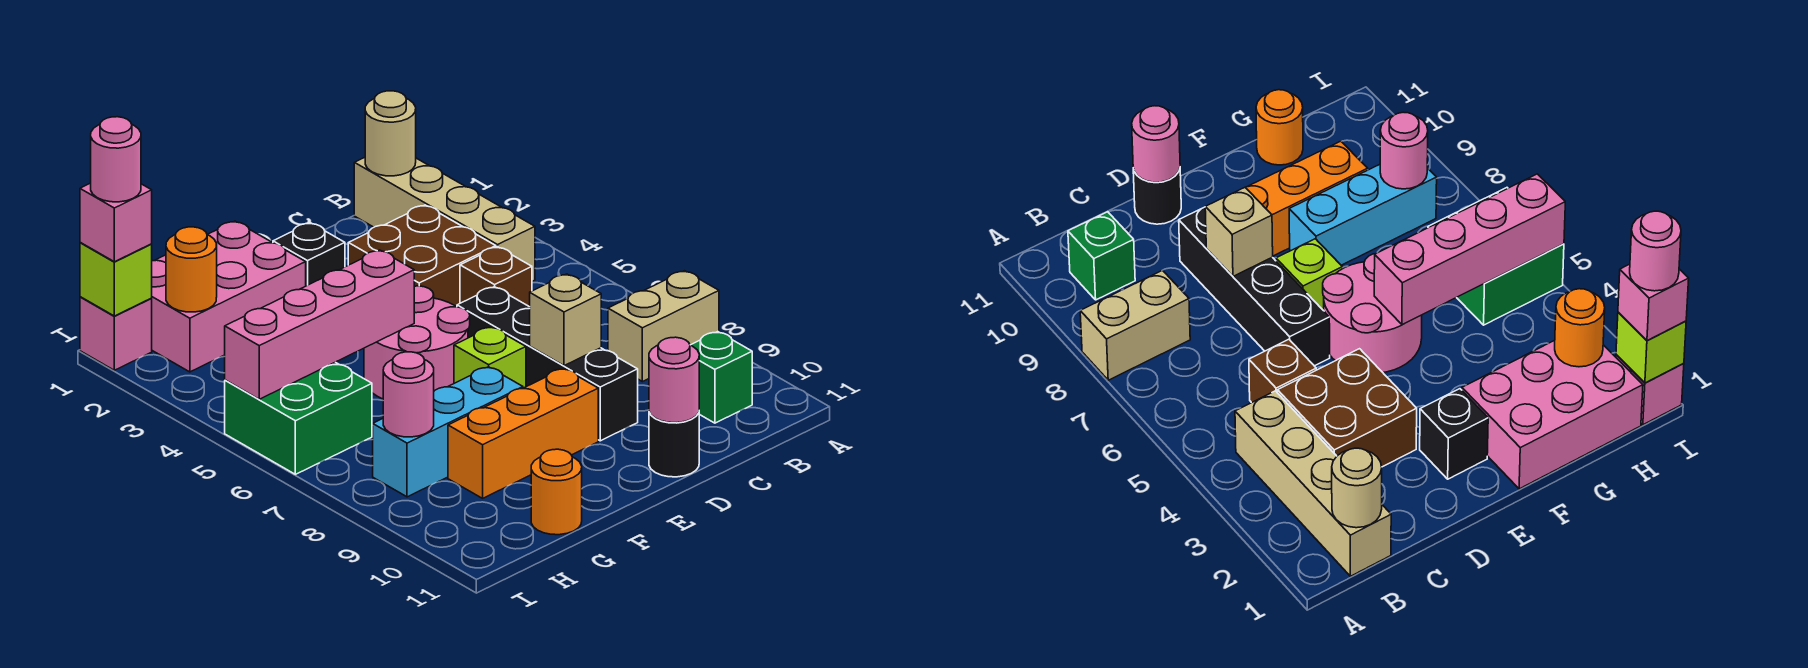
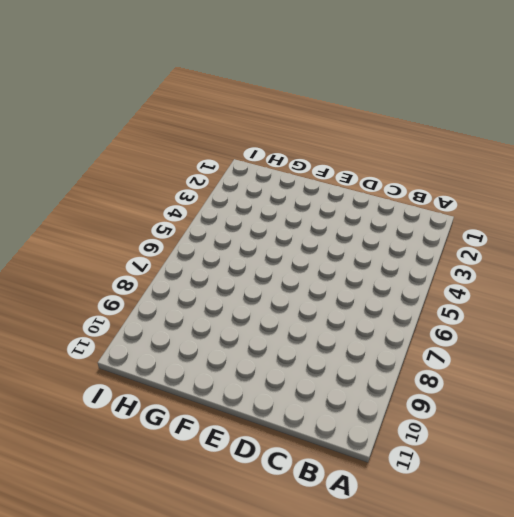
none -> tan 1x2 brick [608,271,719,382]
none -> tan 1x4 brick [354,158,535,281]
none -> green 1x1 brick [691,332,752,423]

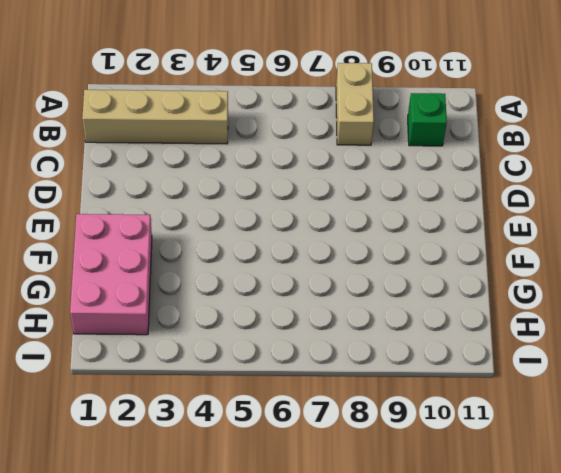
none -> brown 2x2 brick [348,205,496,307]
none -> brown 1x1 brick [460,247,532,307]
none -> black 1x4 brick [457,287,638,441]

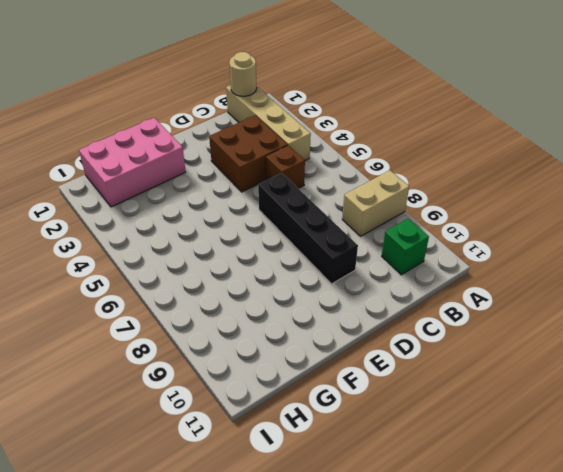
none -> black 1x1 round brick [649,412,699,477]
none -> black 1x1 brick [273,223,345,286]
none -> pink 2x2 round brick [364,286,470,399]

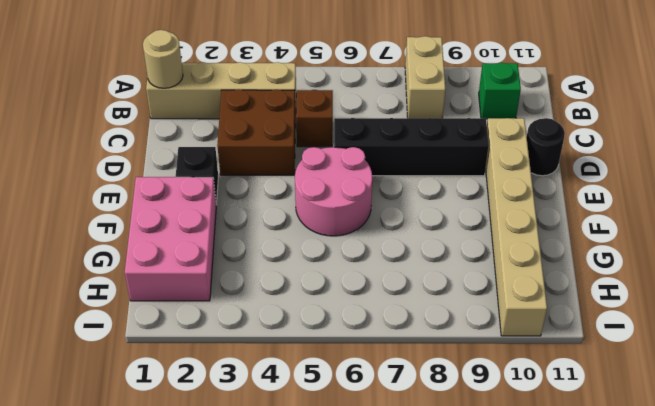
tan 1x6 brick [486,118,547,336] -> none
none -> lime 1x1 brick [454,327,526,388]
none -> orange 1x3 brick [448,369,598,498]
none -> cyan 1x3 brick [373,367,523,497]

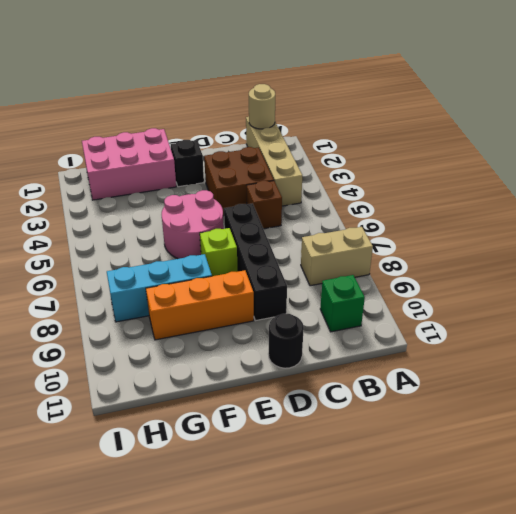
none -> orange 1x1 round brick [531,449,582,535]
none -> green 2x2 brick [225,362,372,474]
none -> pink 1x1 brick [80,297,152,370]

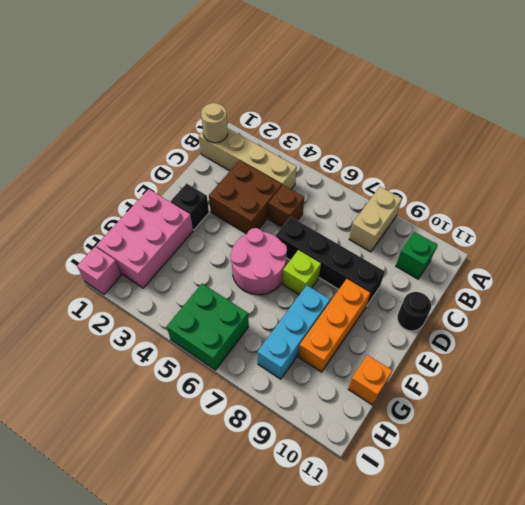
orange 1x1 brick [348,355,392,405] -> orange 1x1 round brick [531,449,582,535]
none -> tan 1x1 brick [530,274,601,366]
none -> pink 1x1 round brick [649,337,699,423]
none -> pink 1x4 brick [225,250,414,399]

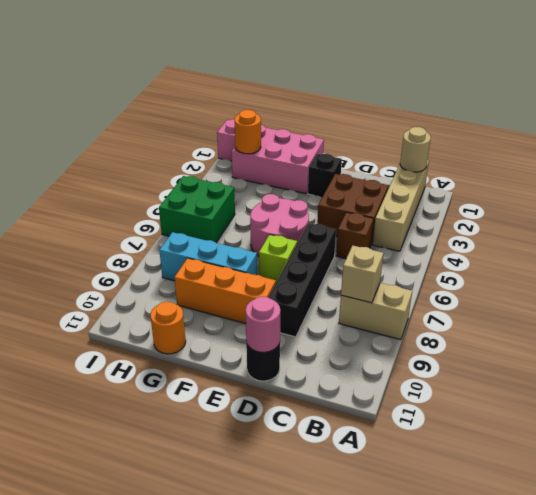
tan 1x1 brick [341,246,383,303] -> tan 1x1 brick moved to [530,274,601,366]
none -> green 1x1 brick [691,332,752,423]
none -> pink 1x4 brick [225,250,414,399]
none -> pink 1x1 round brick [383,352,434,437]

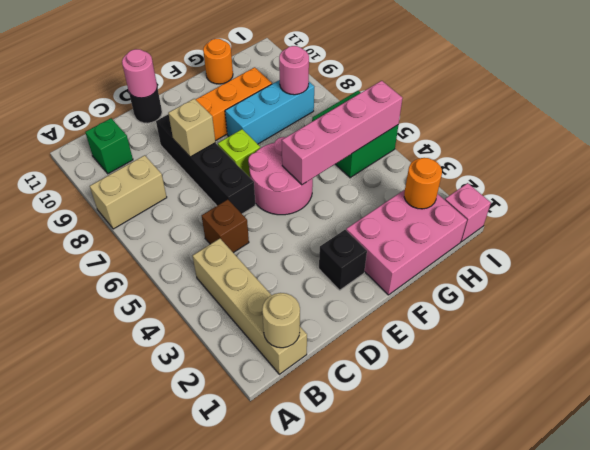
none -> brown 2x2 brick [348,205,496,307]
none -> lime 1x1 brick [80,243,152,316]
none -> pink 1x1 brick [80,183,152,262]

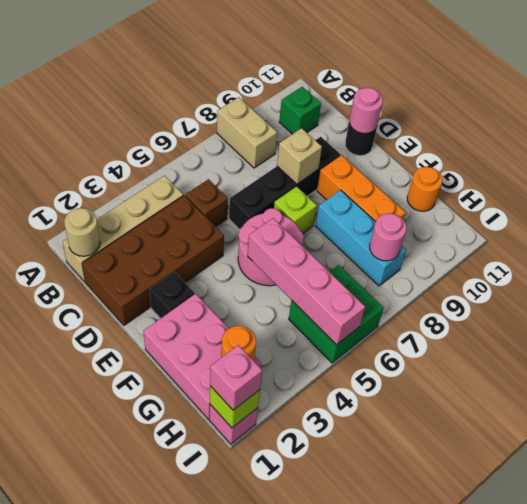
brown 2x4 brick [82,196,224,325] -> brown 2x2 brick [348,205,496,307]
none -> pink 1x1 round brick [91,117,141,202]

